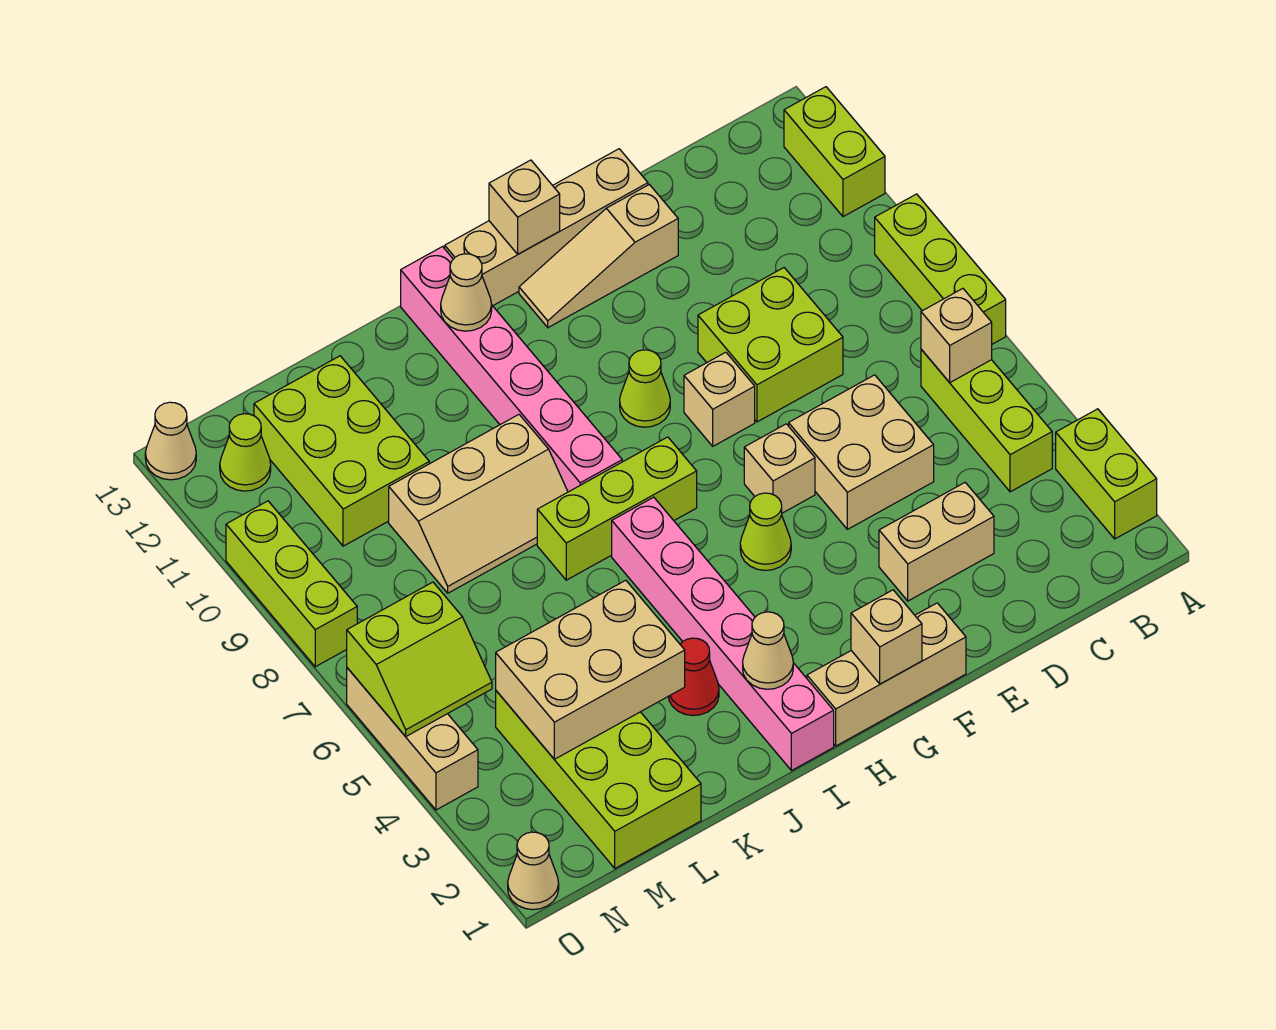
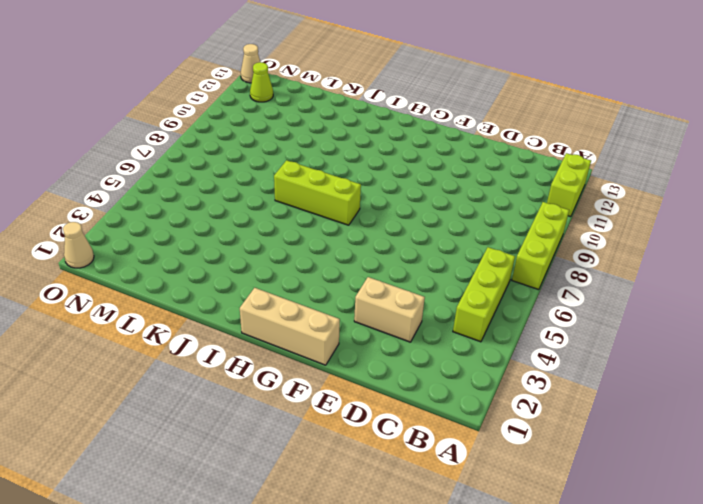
none -> lime 1x2 brick [1056,409,1157,539]
none -> tan 2x2 brick [789,375,934,529]
none -> lime 2x2 brick [698,268,843,422]
none -> tan 1x3 slope [519,185,678,328]

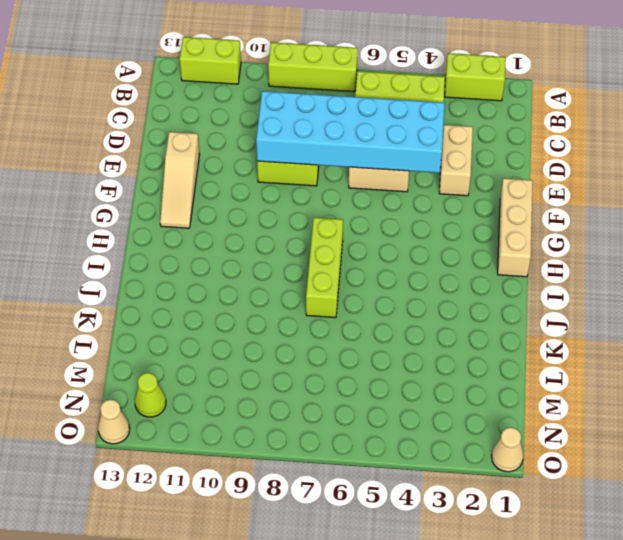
cyan 2x6 brick [256,91,445,173] -> none
none -> tan 1x4 brick [445,149,648,306]
none -> tan 1x1 brick [744,424,815,513]
none -> tan 1x1 brick [684,352,755,446]
none -> lime 1x1 cone [740,493,791,570]

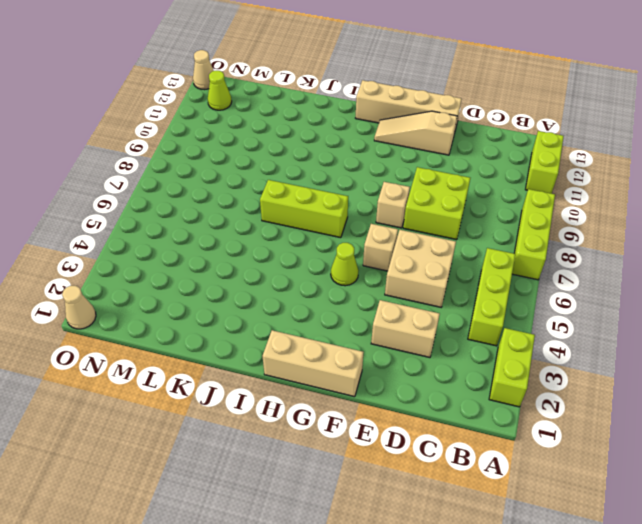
none -> lime 1x1 cone [620,350,670,427]
none -> pink 1x6 brick [612,497,834,771]
none -> pink 1x6 brick [401,247,622,492]
none -> red 1x1 cone [668,638,719,716]

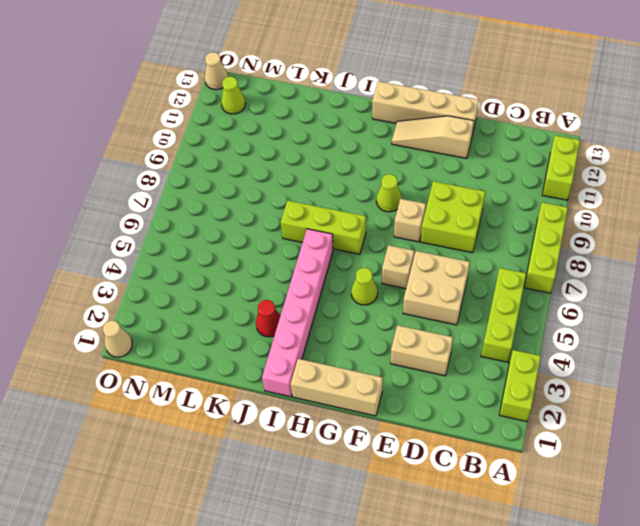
none -> pink 1x6 brick [401,247,622,492]
none -> tan 2x3 slope [389,415,568,593]
none -> lime 2x4 brick [496,691,701,868]
none -> lime 2x3 brick [254,356,429,546]

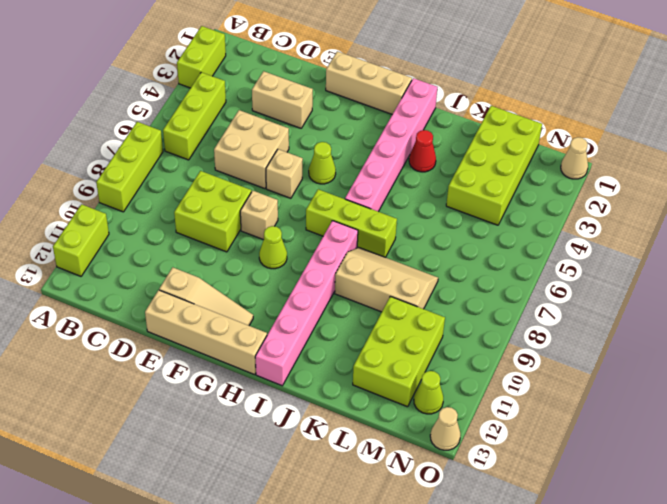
none -> tan 1x3 brick [347,668,478,810]
none -> lime 1x3 brick [226,501,357,667]
none -> tan 1x1 brick [921,289,992,382]
none -> tan 1x1 brick [851,590,922,684]

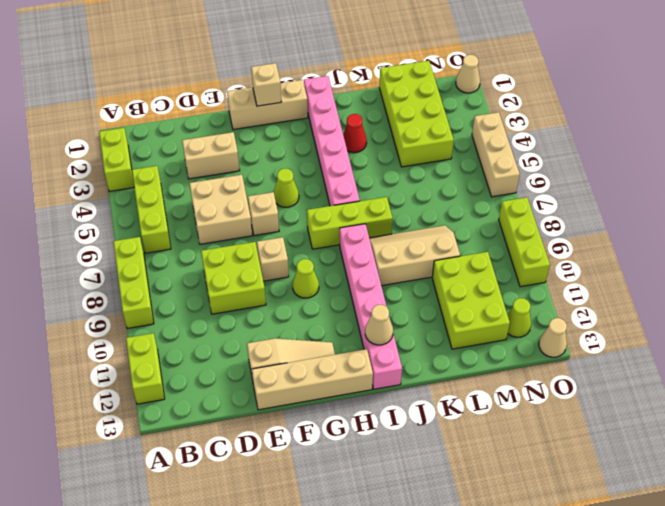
none -> tan 1x1 brick [921,289,992,382]
none -> tan 1x1 brick [489,160,560,254]
none -> tan 1x1 cone [743,612,793,689]
none -> tan 2x3 brick [496,580,685,759]

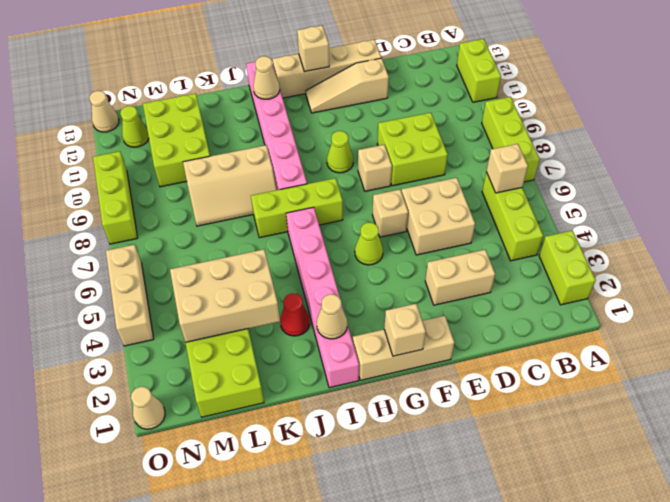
none -> lime 2x2 slope [347,582,492,736]

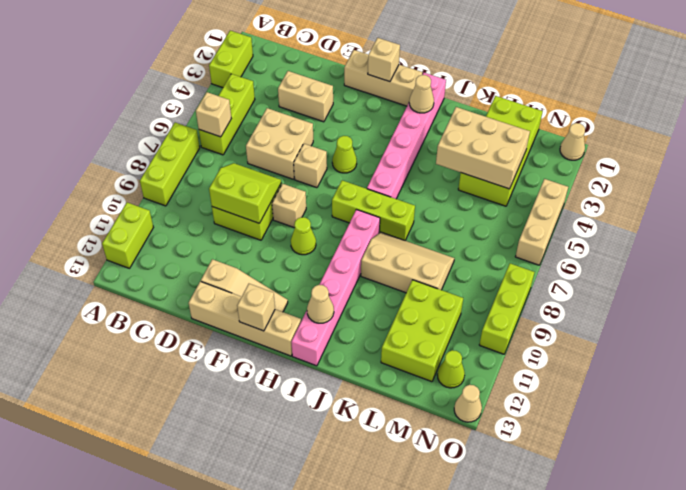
lime 2x2 slope [209,163,281,223] -> lime 2x2 slope moved to [347,582,492,736]
none -> red 1x1 cone [668,638,719,716]

